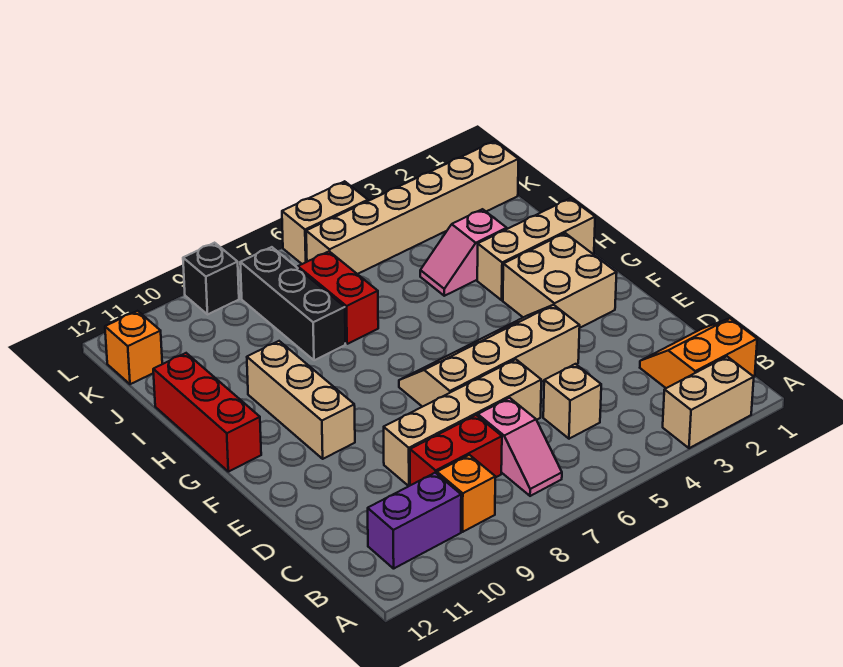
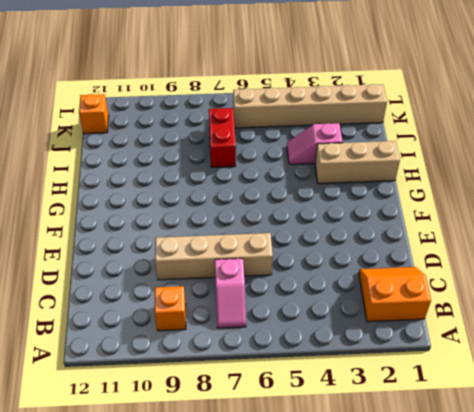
none -> tan 1x2 brick [663,357,754,448]
none -> purple 1x2 brick [368,473,461,569]
none -> tan 1x1 brick [543,364,601,439]

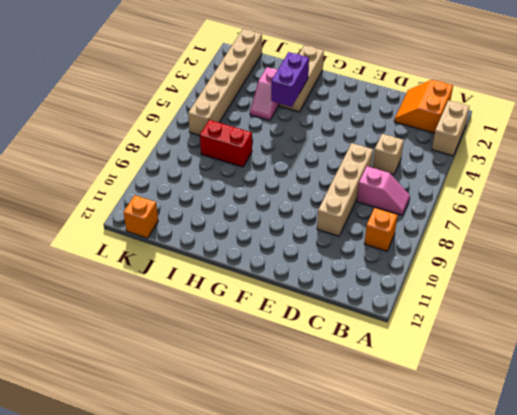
purple 1x2 brick [271,52,309,107] -> purple 1x2 brick moved to [368,473,461,569]
none -> red 1x2 brick [410,415,502,485]
none -> tan 2x4 slope [399,305,580,407]
none -> tan 2x2 brick [503,233,617,328]

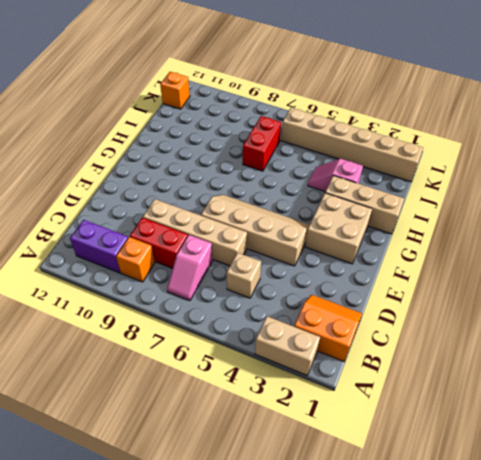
none -> tan 1x3 brick [247,341,355,459]
none -> red 1x3 brick [153,353,261,472]
none -> black 1x3 brick [240,247,345,360]

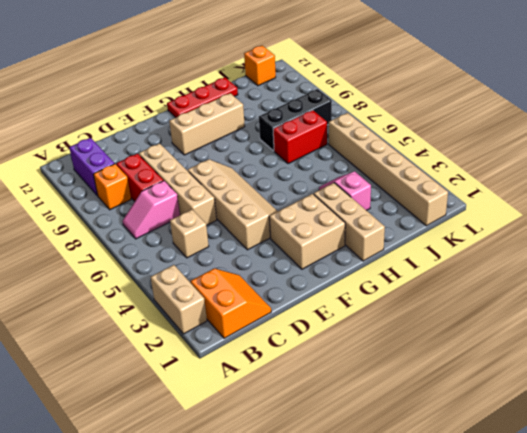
red 1x3 plate [167,78,238,117] -> red 1x3 brick [153,353,261,472]
none -> tan 1x2 brick [282,181,368,264]
none -> black 1x1 brick [183,243,239,314]

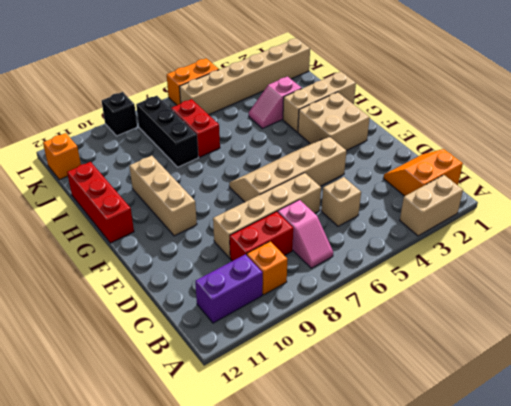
orange 1x2 brick [167,58,219,105] -> tan 1x2 brick [282,181,368,264]

